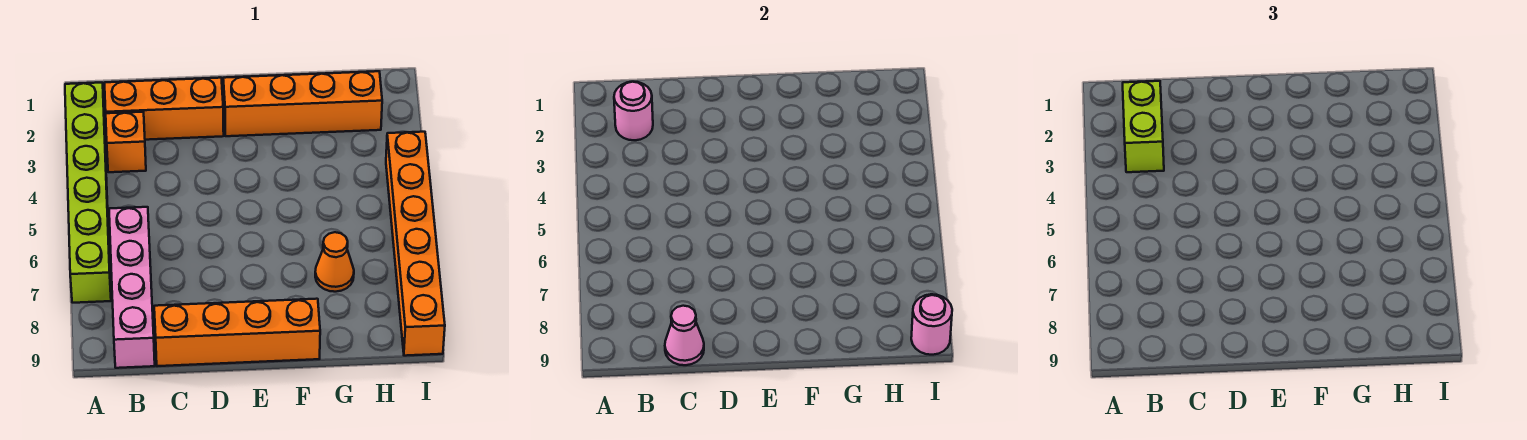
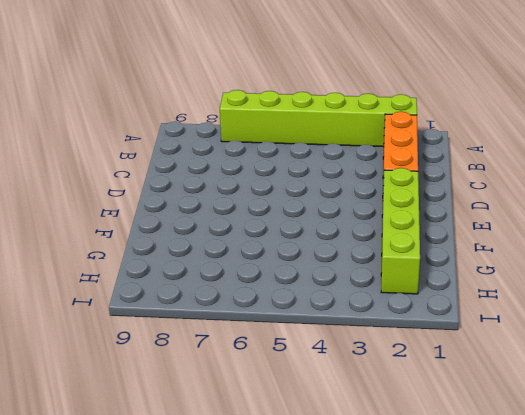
lime 1x4 brick [381,168,420,294] -> orange 1x4 brick [223,71,382,136]
none -> orange 1x1 brick [106,112,146,172]
none -> pink 1x4 brick [109,207,155,368]
none -> orange 1x4 brick [154,299,320,366]

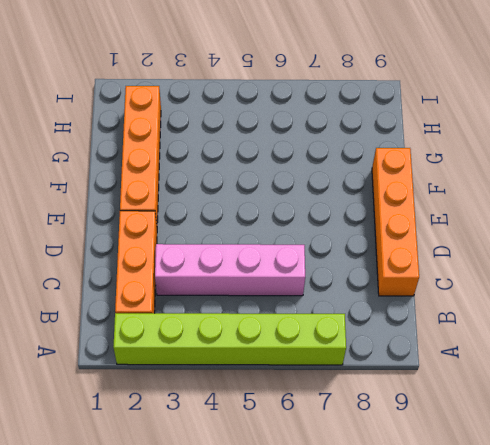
pink 1x4 brick [155,244,305,296] -> pink 1x4 brick moved to [109,207,155,368]
none -> orange 1x1 brick [106,112,146,172]
none -> orange 1x1 cone [315,232,354,292]
none -> orange 1x6 brick [386,132,445,356]

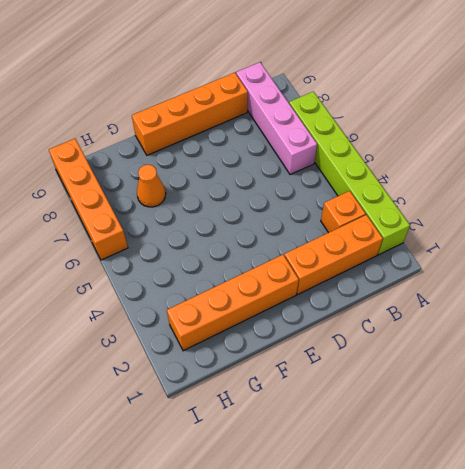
orange 1x4 brick [49,139,128,260] -> orange 1x6 brick [386,132,445,356]
none -> pink 1x1 round brick [614,82,653,140]
none -> pink 1x1 cone [665,306,704,365]
none -> pink 1x1 round brick [911,294,952,355]

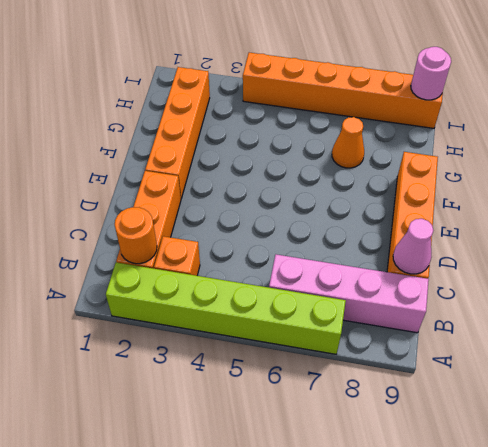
orange 1x1 round brick [115,207,157,264] -> pink 1x1 round brick [614,82,653,140]
none -> lime 1x2 brick [1123,81,1164,172]

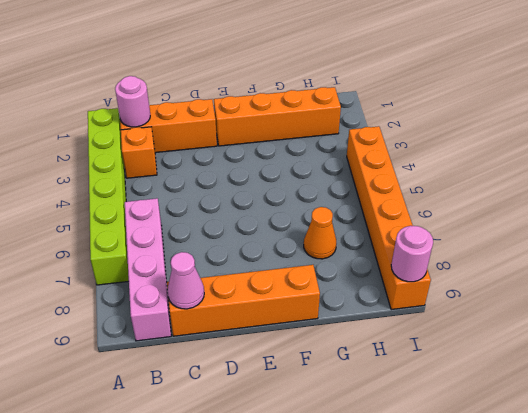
none -> lime 1x2 brick [1123,81,1164,172]

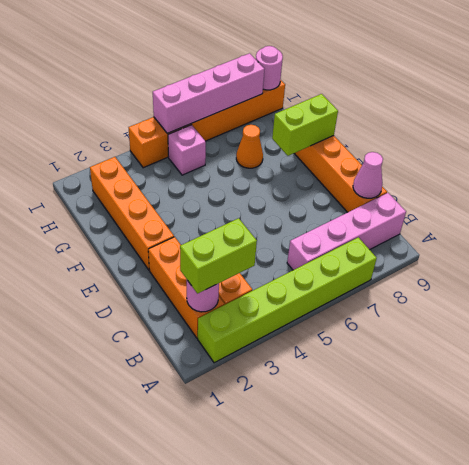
lime 1x2 brick [272,94,338,156] -> none
pink 1x1 brick [168,125,206,175] -> none
pink 1x4 brick [153,53,264,133] -> none

